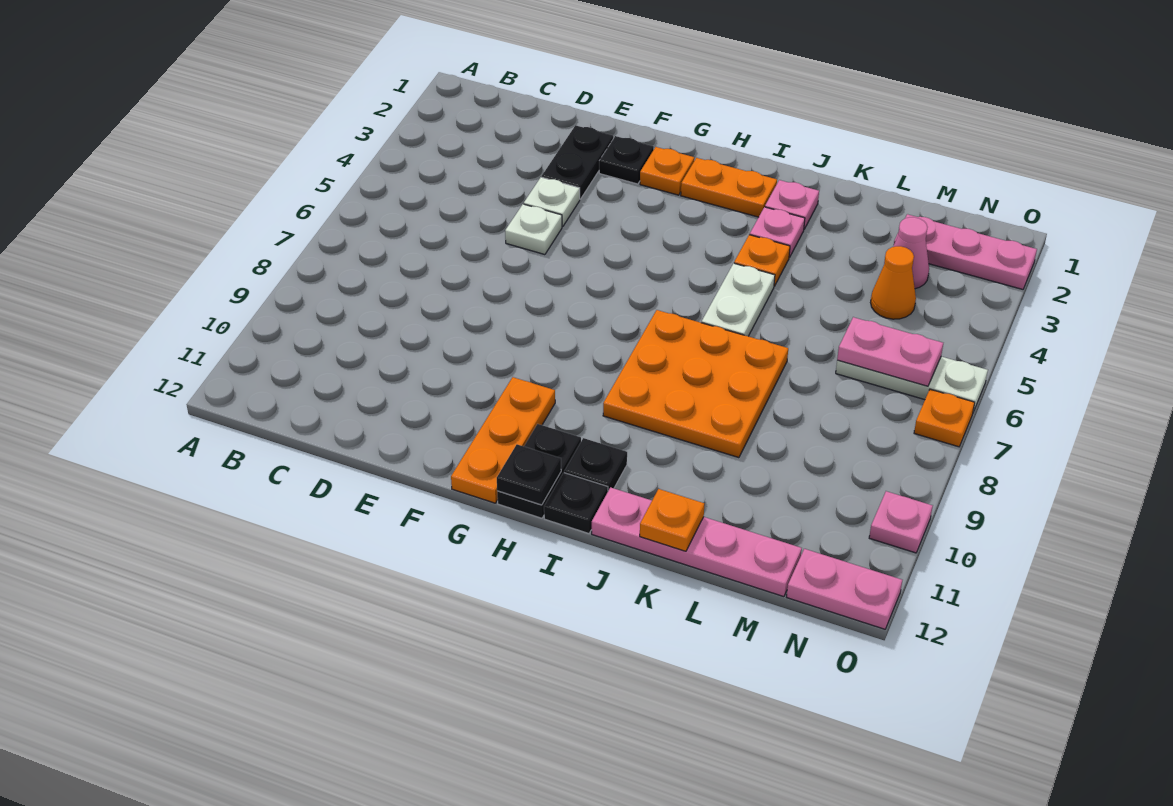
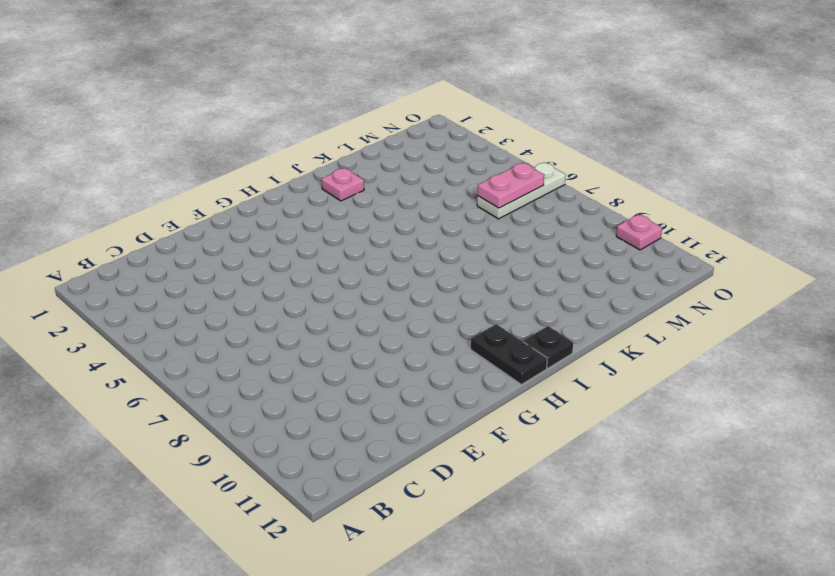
none -> black 1x2 plate [542,125,613,199]
none -> white 1x1 plate [524,177,580,227]
none -> white 1x1 plate [505,204,562,255]

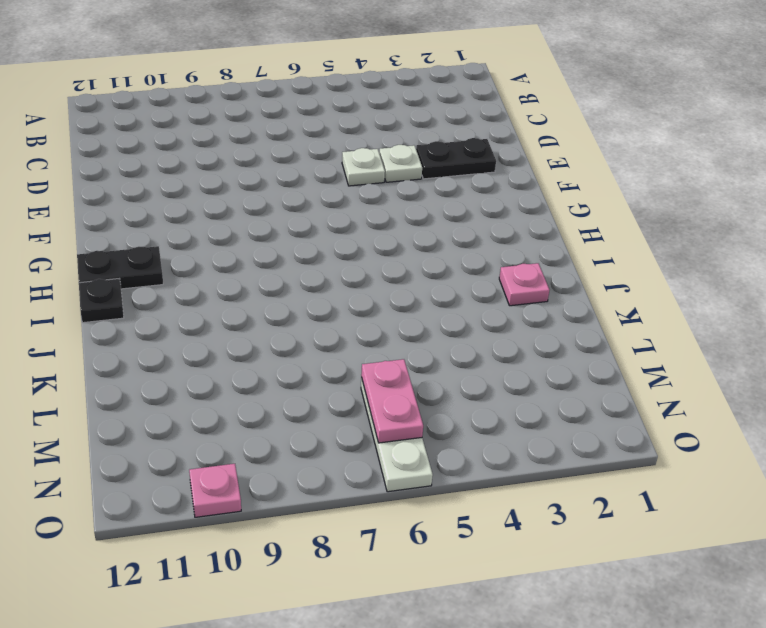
none -> black 1x1 plate [599,136,654,184]
none -> orange 1x1 plate [640,147,694,195]
none -> orange 1x3 plate [451,377,555,503]

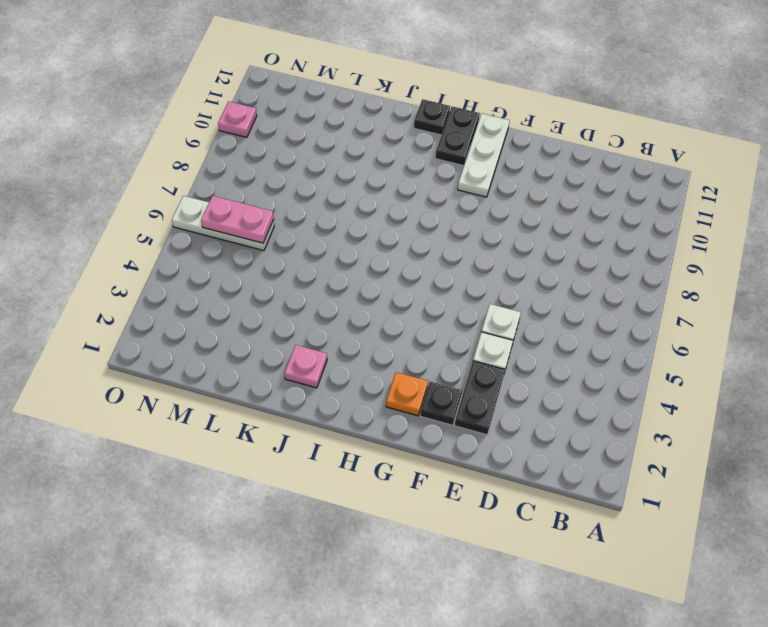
white 1x3 plate [458,114,510,197] -> orange 1x3 plate [451,377,555,503]
none -> orange 1x2 plate [681,158,777,217]
none -> orange 3x3 plate [603,310,788,458]
none -> black 1x1 plate [564,438,627,491]

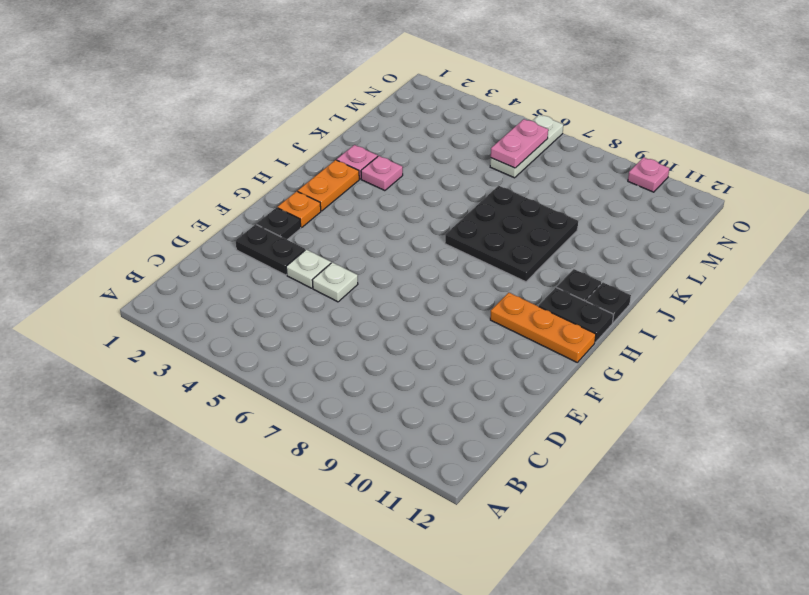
black 3x3 plate [445,186,578,282] -> orange 3x3 plate [603,310,788,458]
none -> orange 1x1 plate [734,235,790,286]
none -> white 1x2 plate [702,263,775,336]
none -> pink 1x4 plate [592,487,802,597]

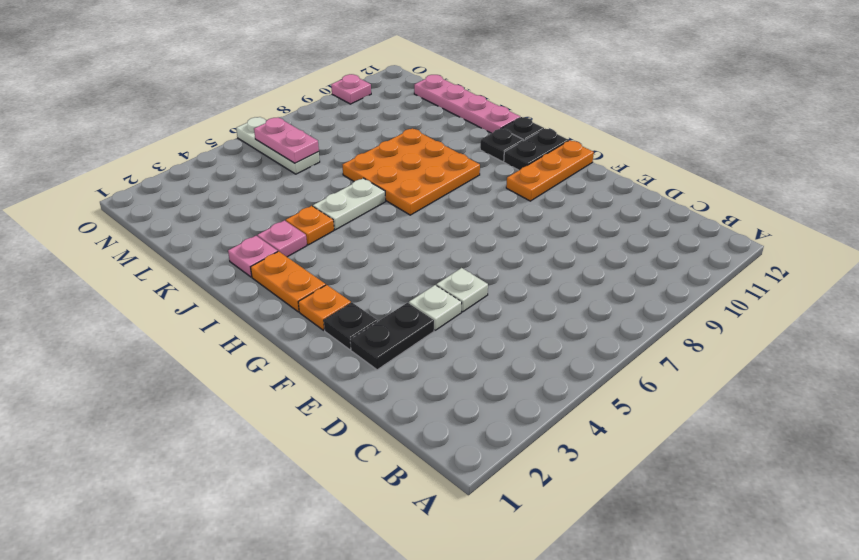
none -> pink 1x3 plate [894,214,1037,289]
none -> pink 1x1 cone [893,217,929,289]
none -> orange 1x1 cone [871,246,916,319]

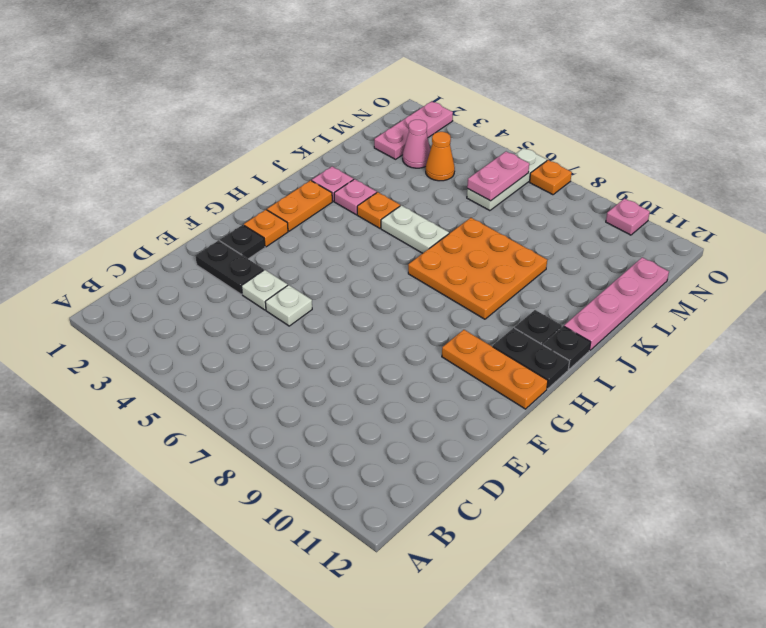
none -> pink 1x2 plate [787,549,902,629]
none -> black 1x1 plate [497,444,561,505]
none -> orange 1x1 plate [640,489,704,551]

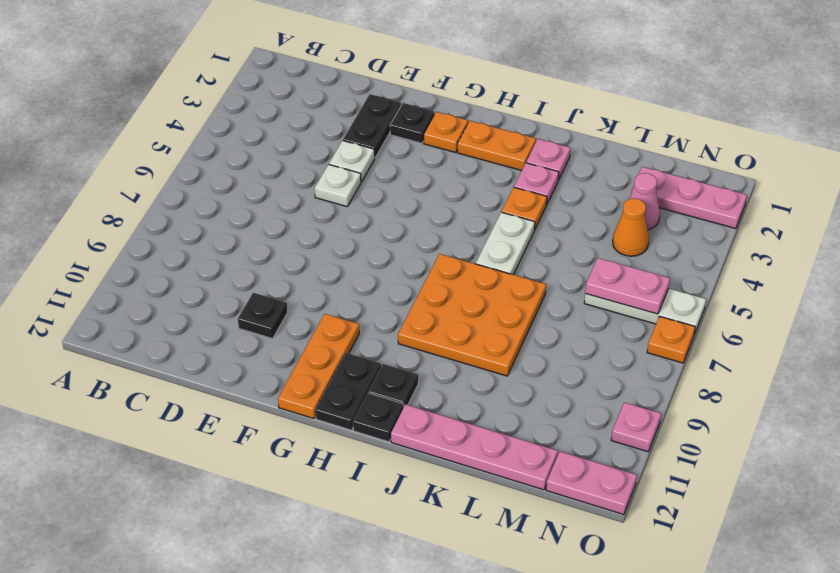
black 1x1 plate [238,293,288,339] -> black 1x1 plate moved to [497,444,561,505]
none -> orange 1x1 plate [640,489,704,551]

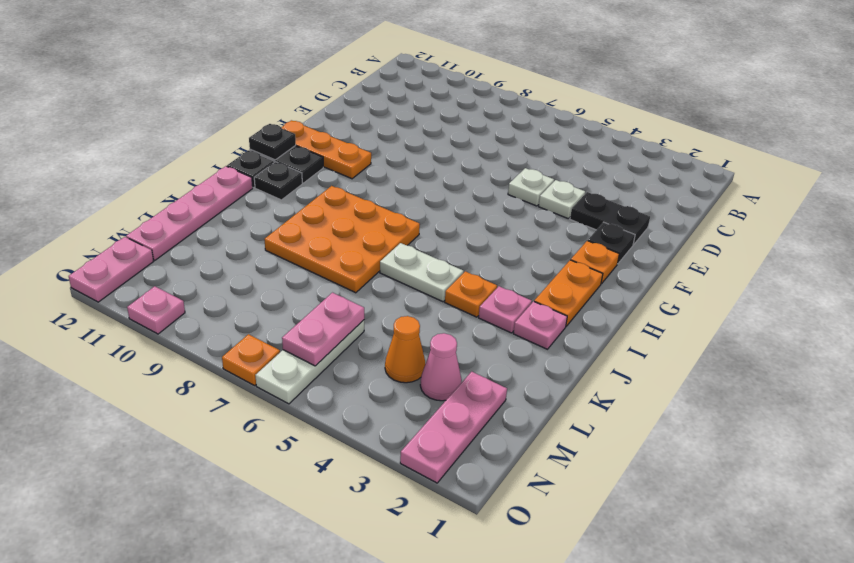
none -> orange 1x1 plate [640,489,704,551]

